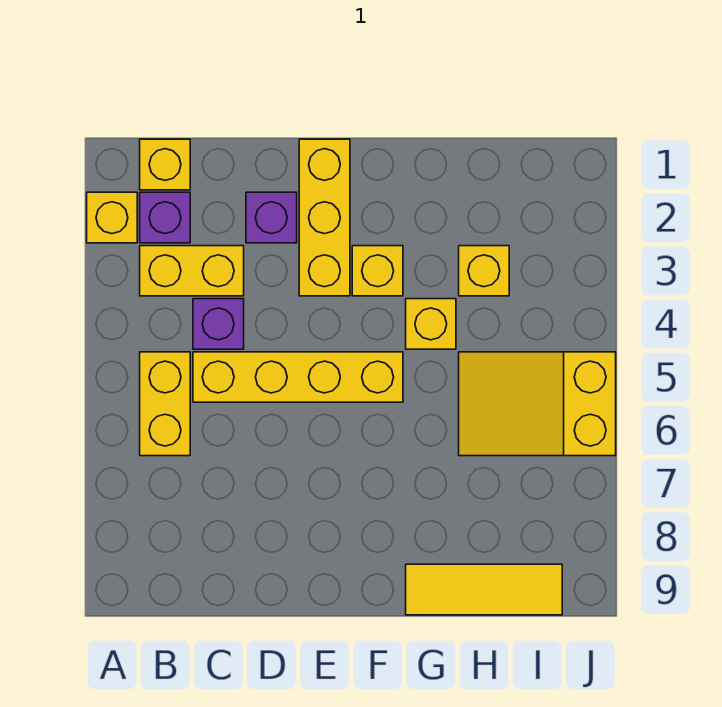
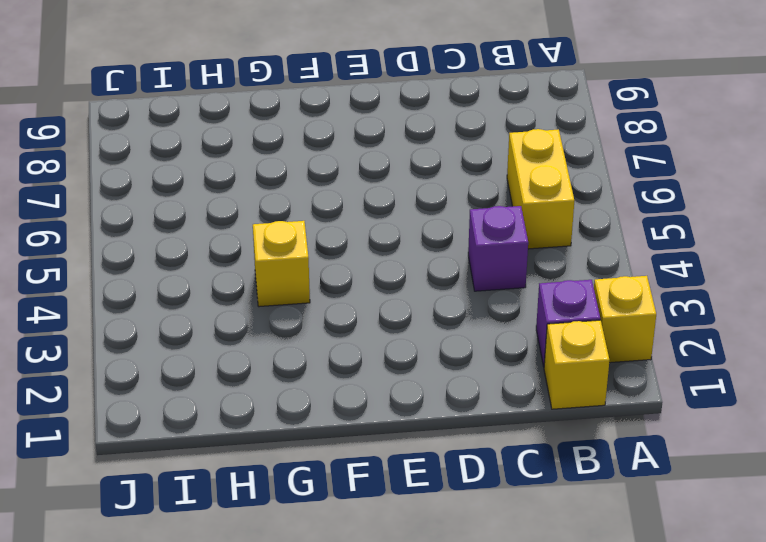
none -> yellow 1x2 brick [140,246,244,296]
none -> yellow 1x4 brick [193,352,403,402]
none -> purple 1x1 brick [246,192,297,243]

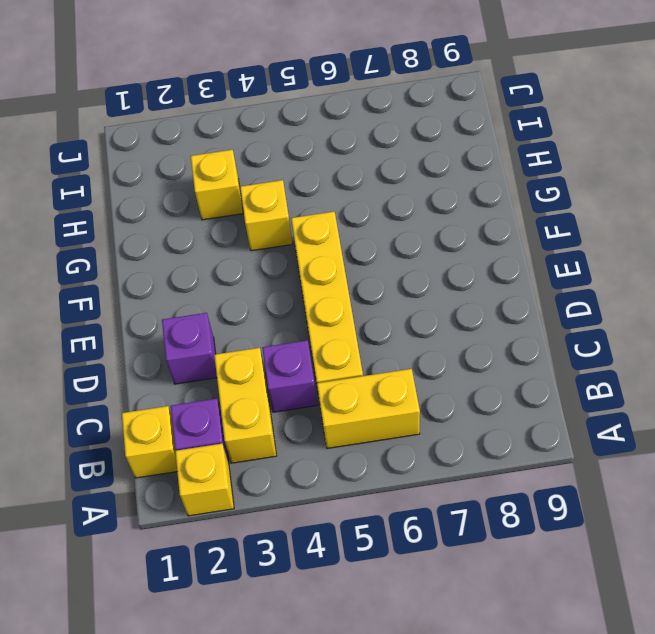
none -> yellow 1x3 brick [299,139,350,296]
none -> yellow 1x1 brick [352,246,403,296]
none -> yellow 1x3 tile [406,564,562,615]

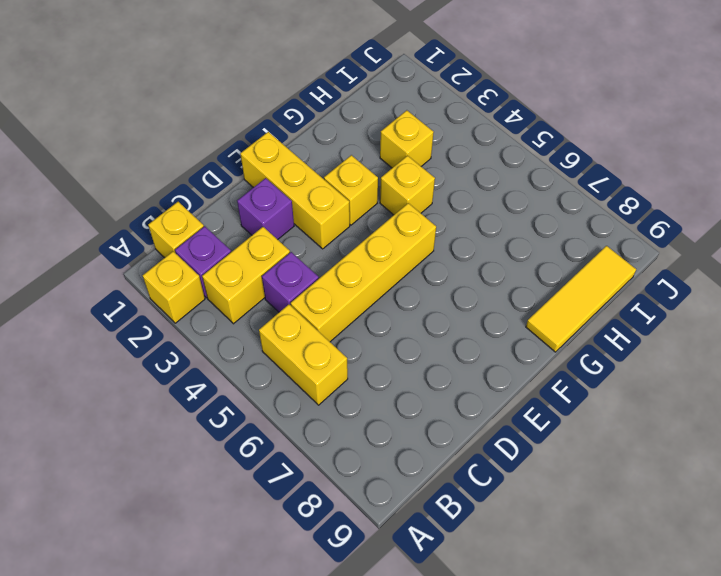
none -> yellow 2x3 slope [459,352,616,456]

